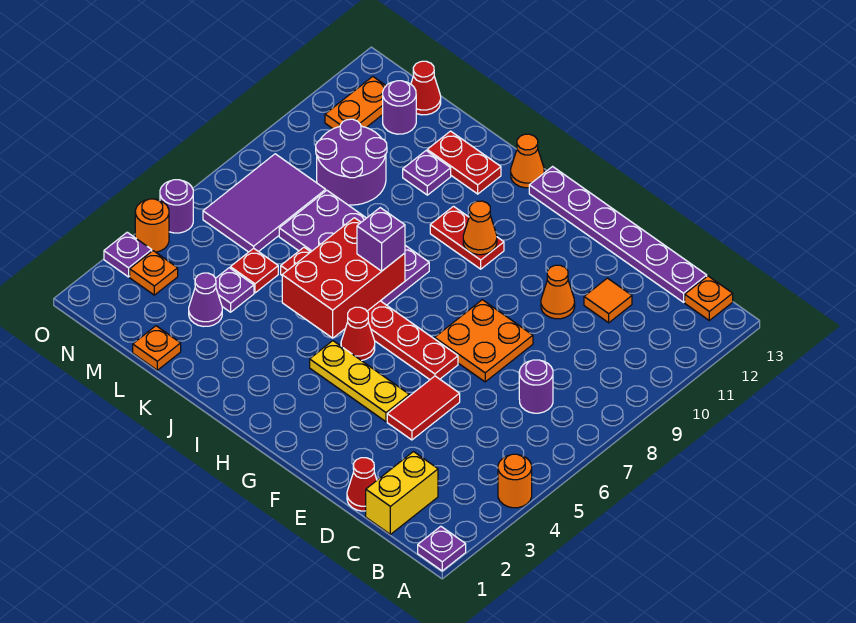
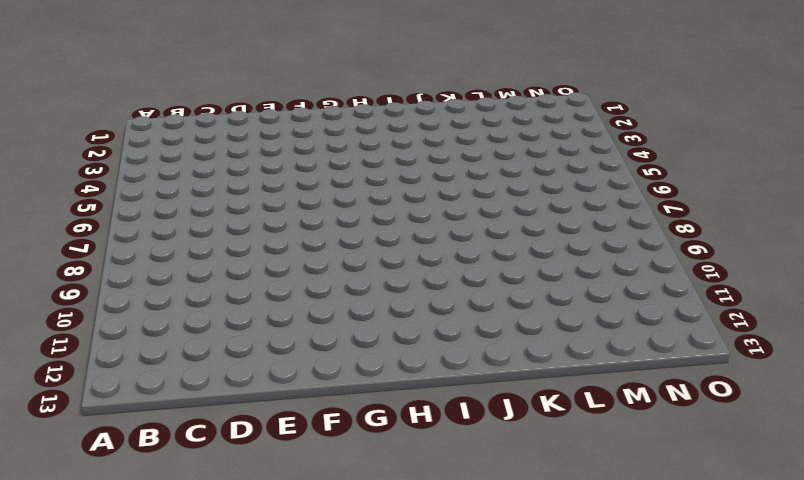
none -> purple 1x1 plate [418,526,466,571]
none -> orange 1x1 round brick [498,454,532,508]
none -> orange 1x1 plate [685,276,733,320]
none -> yellow 1x2 brick [366,452,438,534]

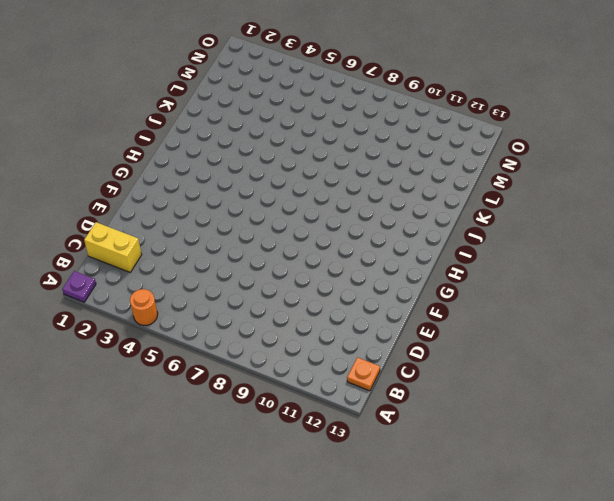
none -> purple 1x1 round brick [519,360,553,413]
none -> purple 1x6 plate [529,167,707,302]
none -> red 1x1 cone [347,458,377,511]
none -> orange 1x1 tile [584,278,632,323]

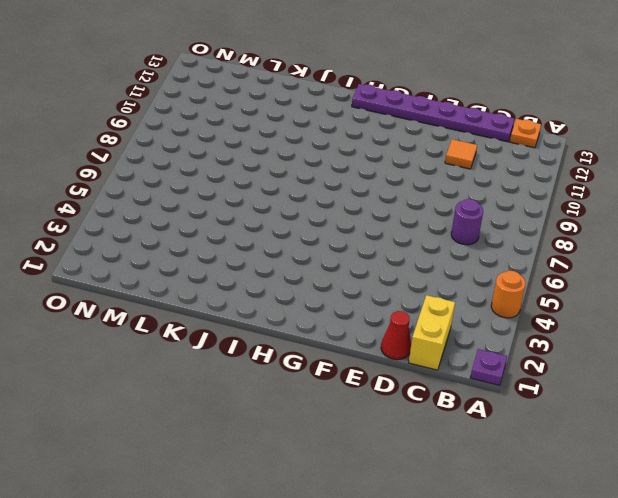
none -> red 1x2 tile [387,376,460,440]
none -> orange 2x2 plate [435,300,533,382]
none -> orange 1x1 cone [541,265,575,319]
none -> yellow 1x3 plate [310,341,409,422]

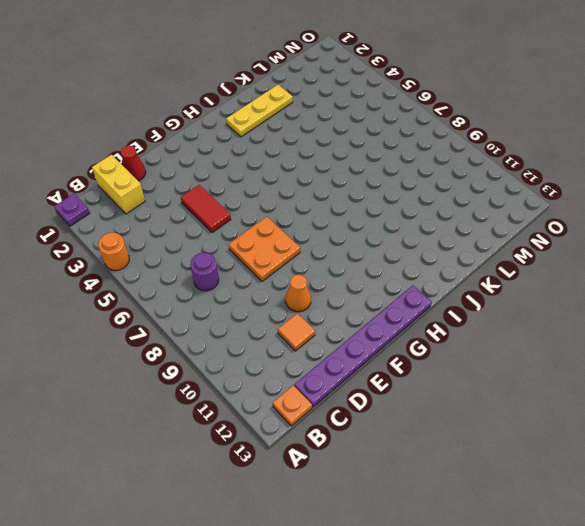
yellow 1x3 plate [226,85,293,137] -> yellow 1x3 plate moved to [310,341,409,422]
none -> red 1x6 plate [281,247,458,379]
none -> red 1x1 cone [341,307,375,361]
none -> red 1x2 plate [430,206,504,269]
none -> purple 2x4 plate [279,191,429,305]

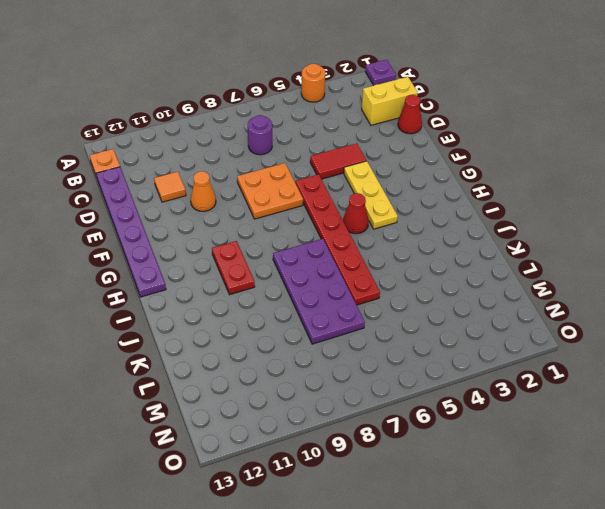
none -> orange 1x1 cone [511,134,544,188]
none -> red 1x2 plate [427,131,501,194]
none -> purple 1x1 plate [403,151,451,195]
none -> orange 1x1 plate [133,326,181,370]

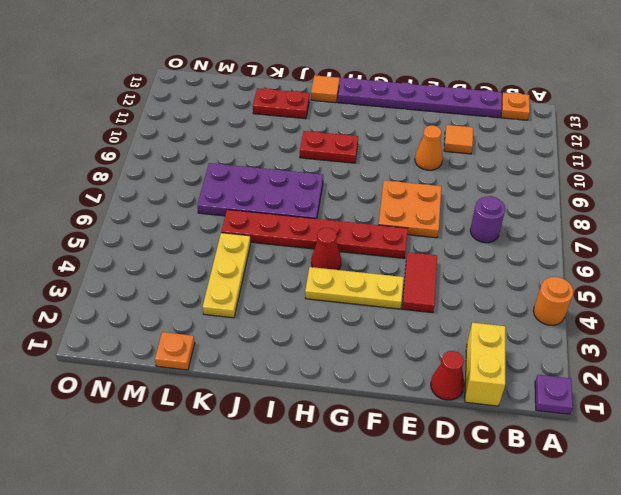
orange 1x1 tile [311,75,340,103] -> orange 1x1 cone [511,134,544,188]
yellow 1x3 plate [203,233,251,318] -> none
none -> purple 1x1 plate [403,151,451,195]
none -> purple 1x1 cone [189,273,222,327]
none -> purple 1x1 plate [216,268,254,312]
none -> red 1x1 plate [230,248,278,293]

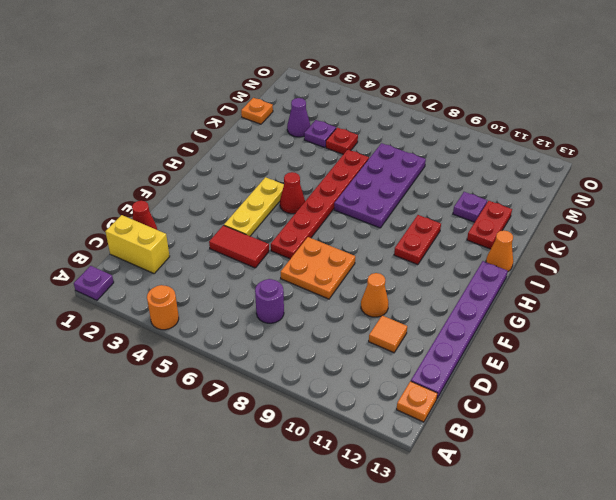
none -> purple 2x2 round brick [316,119,387,205]
none -> purple 2x3 tile [203,154,326,252]
none -> purple 1x1 round brick [383,81,416,134]
none -> red 1x1 cone [411,61,441,115]

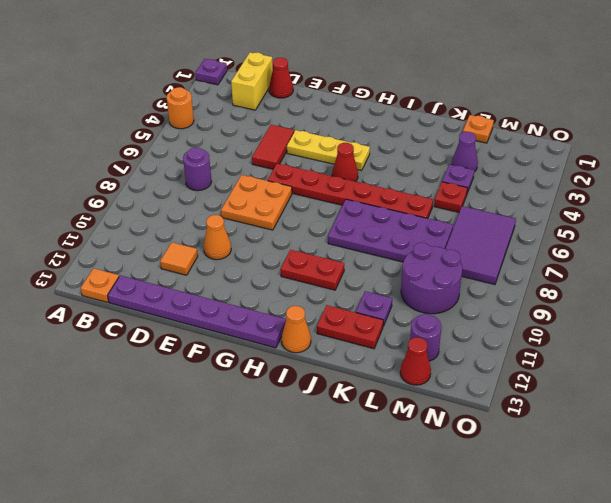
none -> orange 1x1 plate [130,251,178,295]
none -> orange 1x2 plate [325,77,386,129]
none -> purple 1x1 plate [104,232,152,277]
none -> orange 1x1 round brick [135,199,169,252]

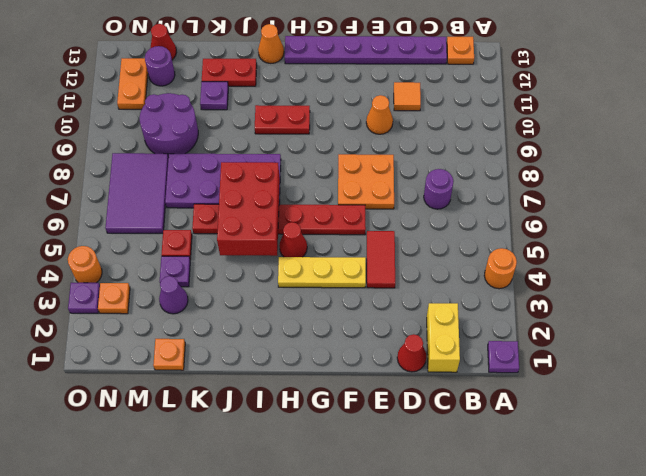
none -> purple 1x1 round brick [160,180,193,233]
none -> orange 1x1 cone [463,201,497,255]
none -> purple 1x1 brick [357,208,405,271]

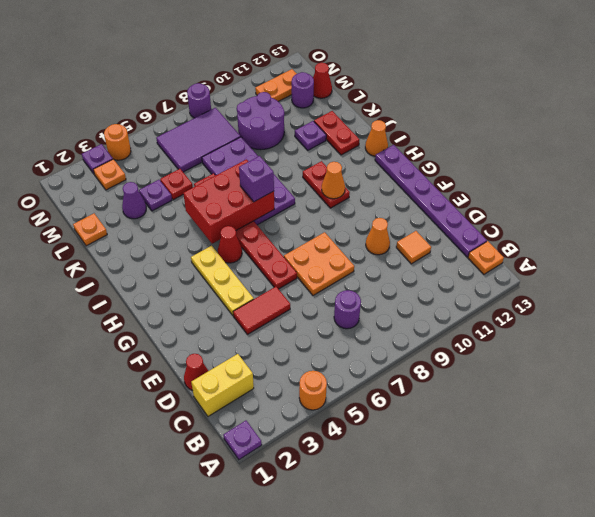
purple 1x1 round brick [187,83,211,118] -> purple 1x1 round brick moved to [160,180,193,233]

